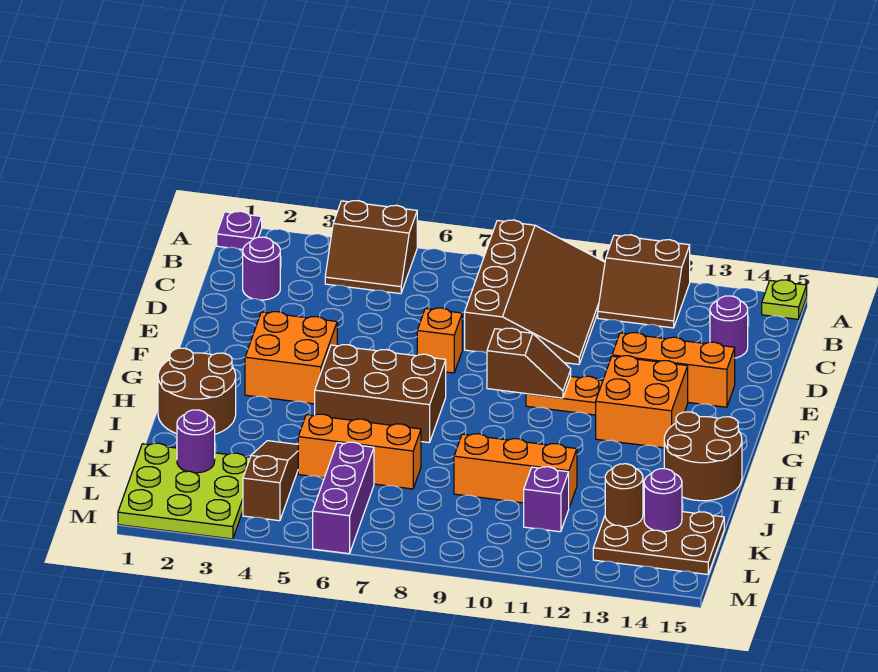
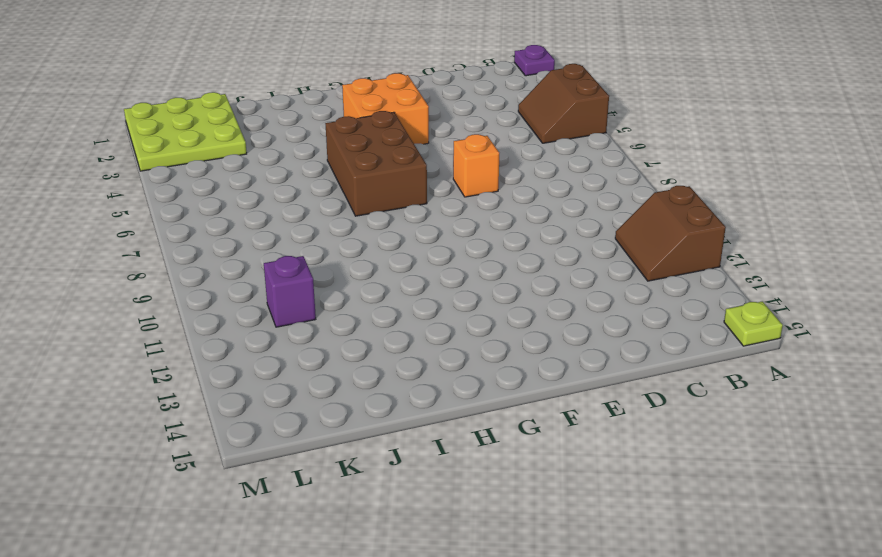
none -> brown 3x4 slope [465,220,605,364]
none -> purple 1x1 round brick [243,237,280,300]
none -> purple 1x1 round brick [710,296,748,358]

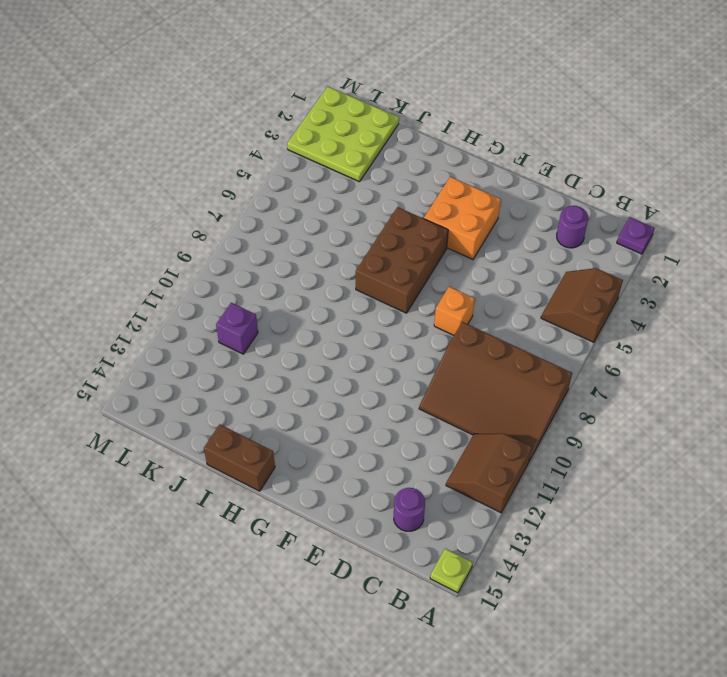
brown 1x2 brick [204,424,275,491] -> brown 2x2 round brick [664,412,742,501]
none -> orange 1x3 brick [612,333,735,407]
none -> orange 1x2 plate [526,376,603,415]
none -> orange 2x2 brick [596,356,688,448]

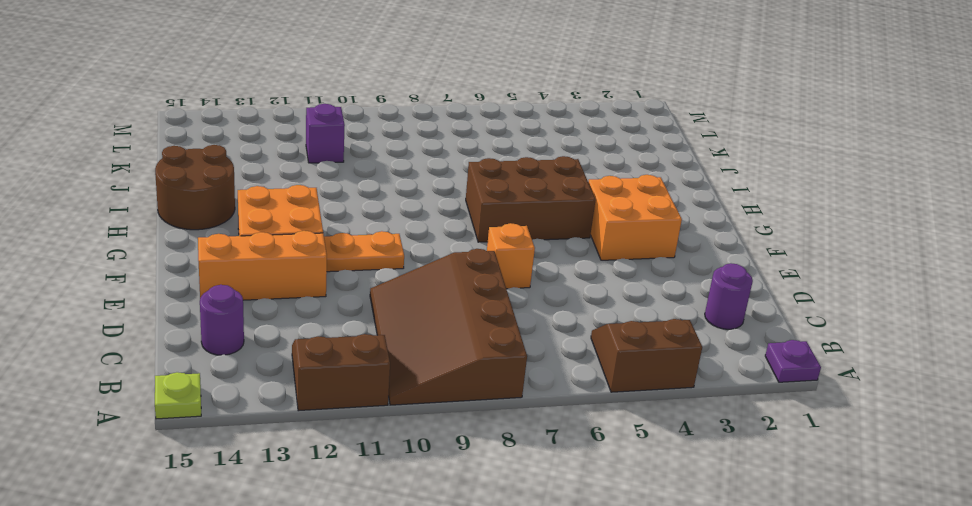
none -> brown 2x2 round brick [158,348,236,434]
none -> brown 1x3 slope [243,441,298,521]
none -> orange 1x3 brick [298,414,421,489]

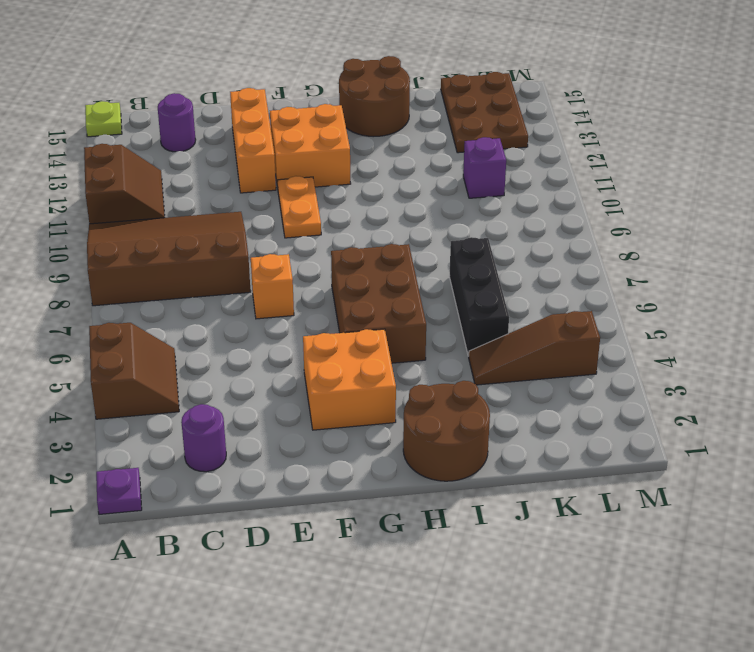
black 1x3 brick [449,237,509,356] -> orange 1x3 brick [298,414,421,489]
none -> orange 1x3 brick [454,434,577,507]
none -> lime 3x3 plate [118,443,250,539]
none -> purple 1x3 brick [313,442,374,554]

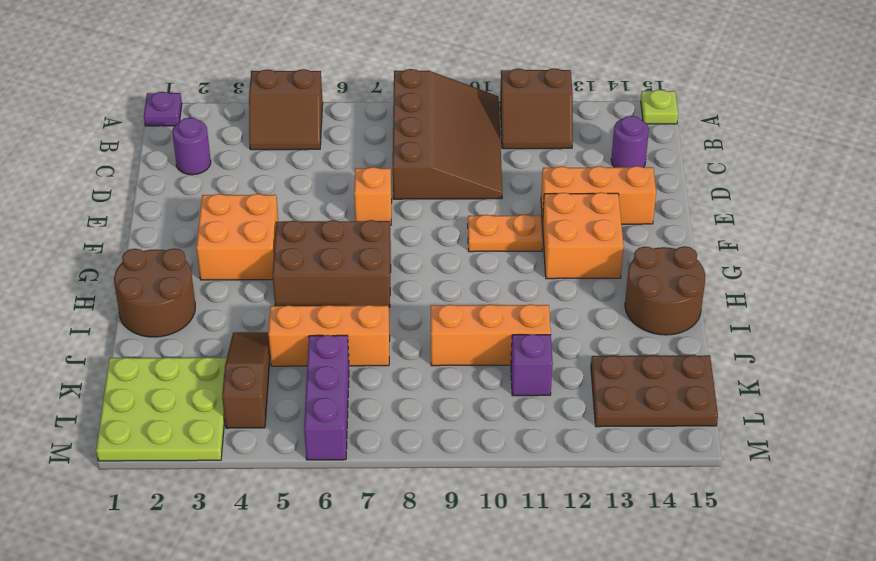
none -> brown 1x2 slope [487,328,571,398]
none -> purple 1x1 round brick [177,410,215,473]
none -> brown 1x1 round brick [605,464,643,527]

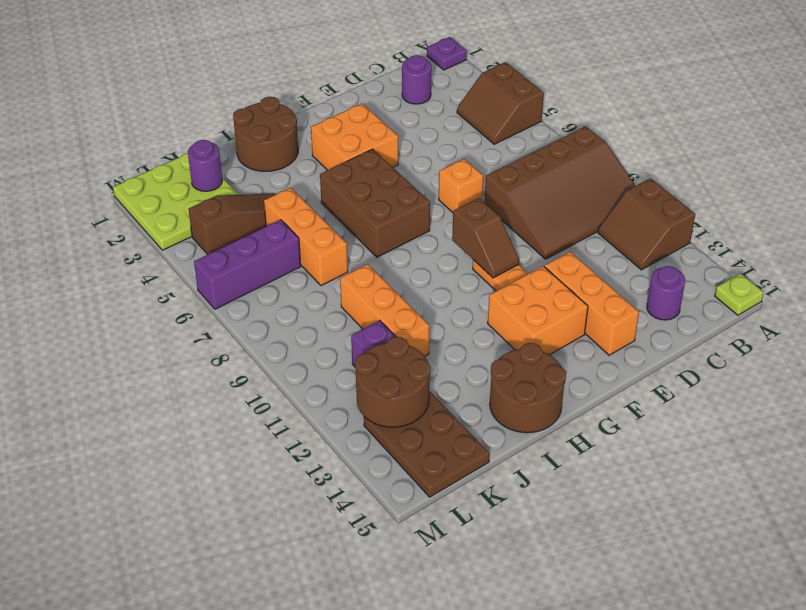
brown 2x2 round brick [355,337,431,427] -> brown 1x1 round brick [605,464,643,527]
none -> purple 1x1 round brick [644,469,682,532]

